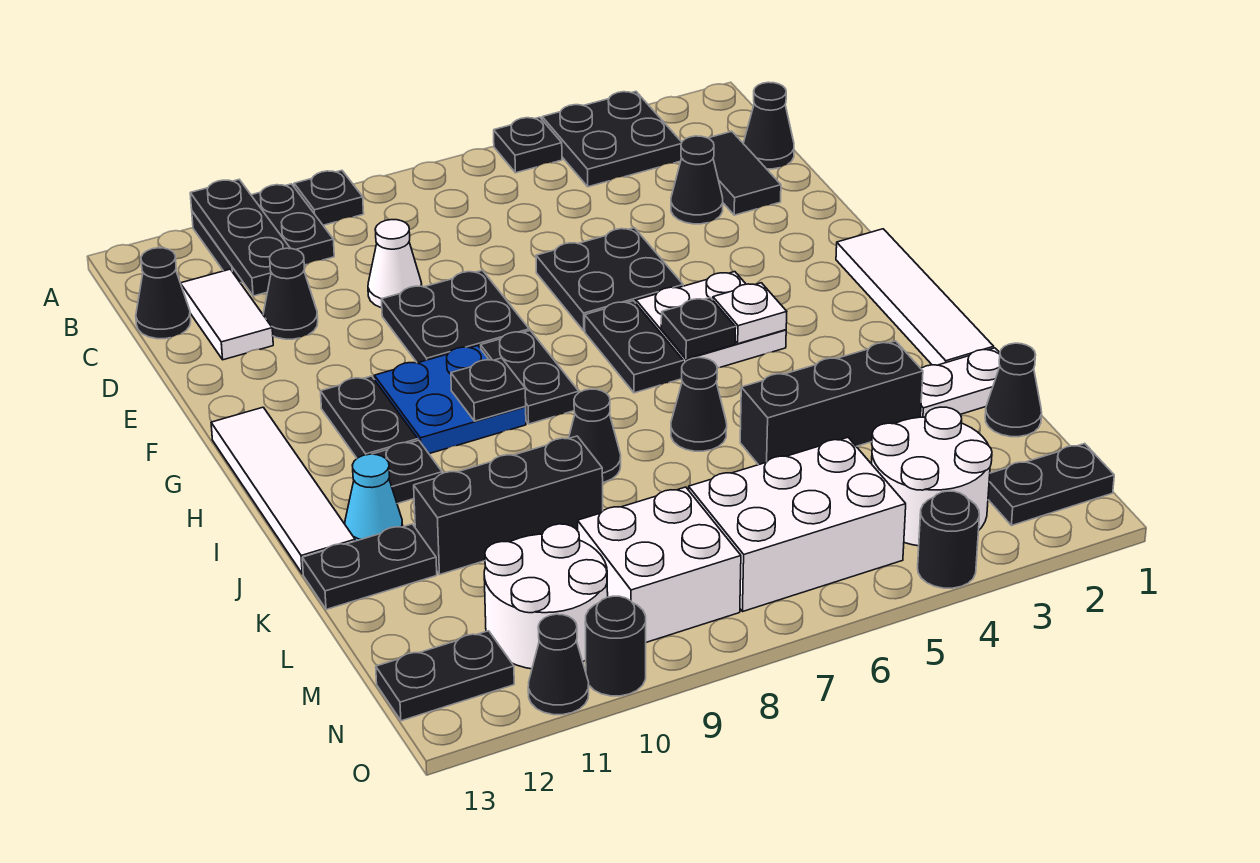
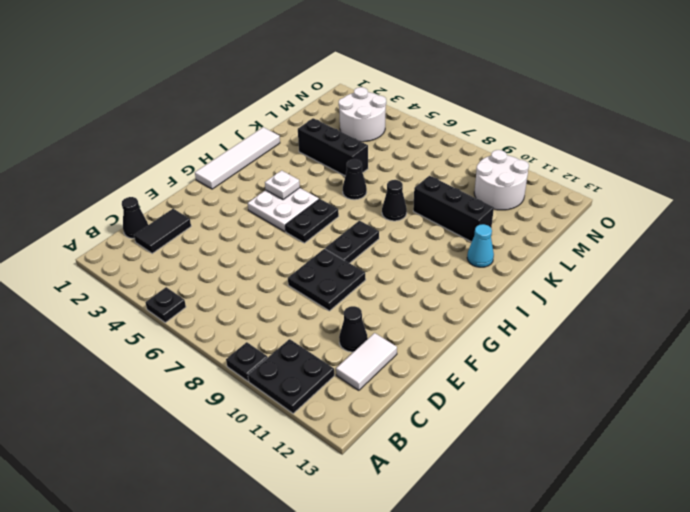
none -> black 2x2 plate [542,92,682,187]
none -> black 1x1 cone [136,248,191,339]
none -> black 1x1 cone [671,136,723,224]
none -> white 1x1 cone [368,220,422,308]

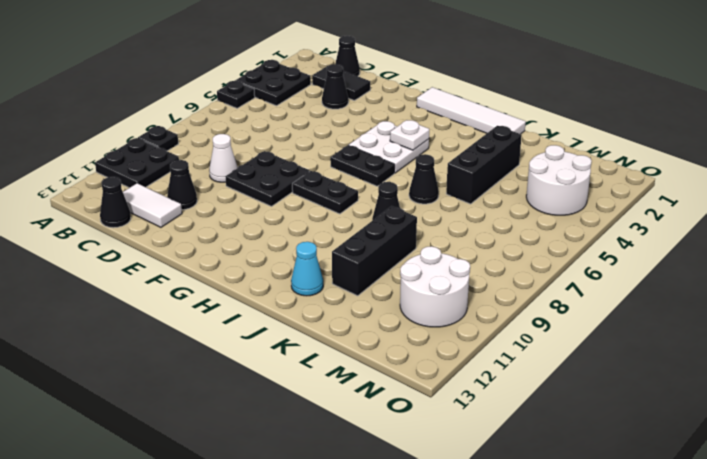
none -> black 2x2 plate [536,228,683,331]
none -> blue 2x2 plate [374,346,526,454]
none -> black 1x2 plate [321,376,418,458]
none -> white 1x4 tile [211,407,355,574]

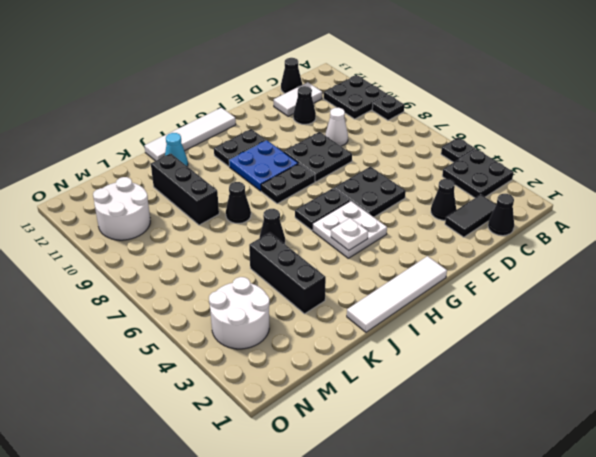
none -> black 1x1 plate [374,440,442,504]
none -> white 1x2 plate [921,348,1000,417]
none -> black 1x2 plate [302,524,437,609]
none -> black 1x1 cone [985,343,1042,437]

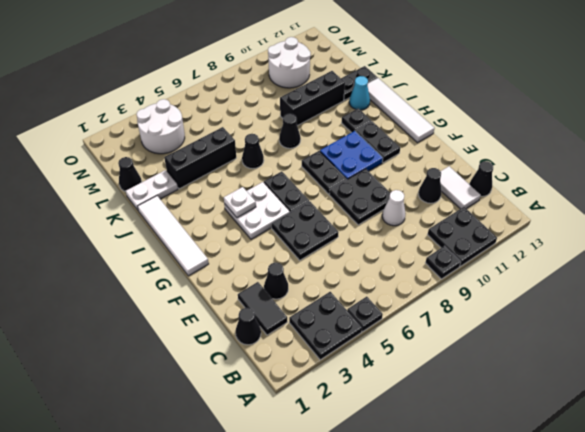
none -> white 2x3 brick [689,438,906,612]
none -> white 2x2 brick [578,487,741,642]
none -> black 1x2 plate [988,444,1114,526]
none -> black 1x2 plate [376,631,514,721]

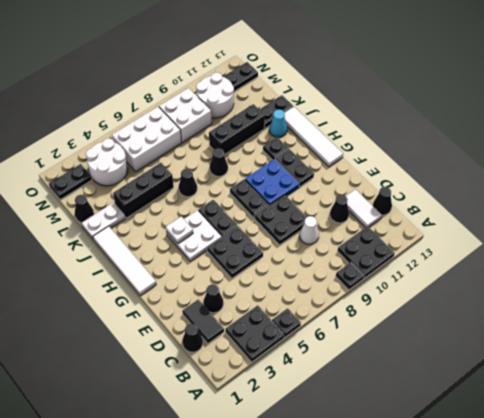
none -> black 1x1 round brick [918,491,979,588]
none -> black 1x1 round brick [585,596,646,696]
none -> black 1x1 cone [528,614,589,715]
none -> black 1x3 plate [190,180,291,296]

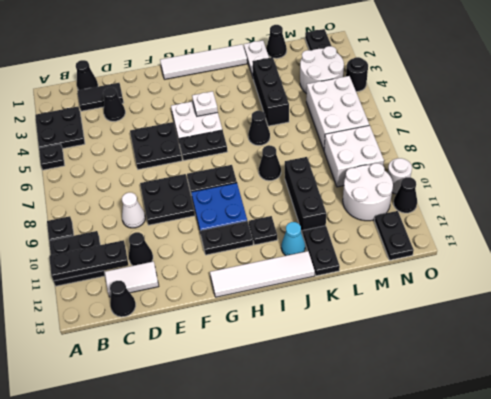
white 1x1 round brick [388,158,412,194] -> black 1x1 round brick [585,596,646,696]
none -> black 1x1 plate [661,298,736,359]
none -> black 1x1 plate [451,358,526,421]

